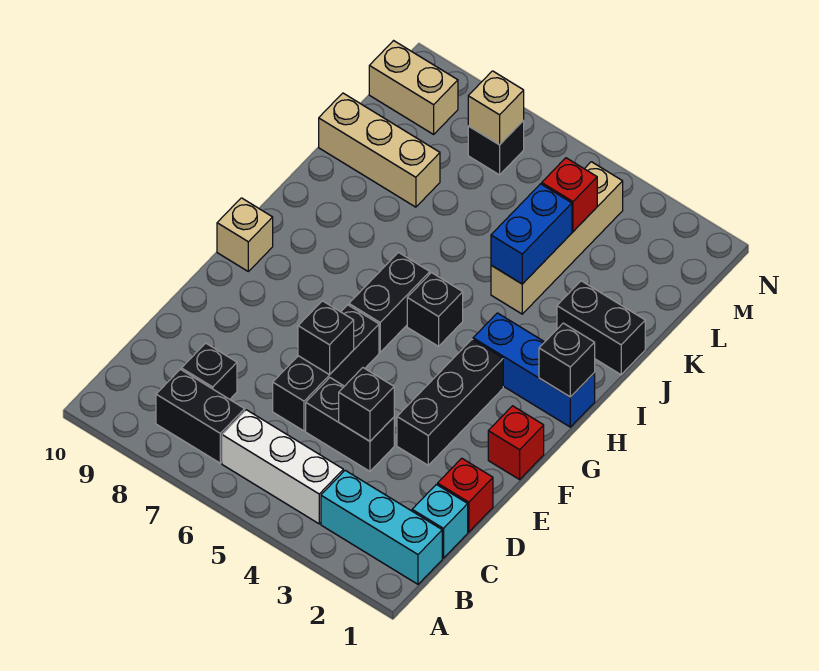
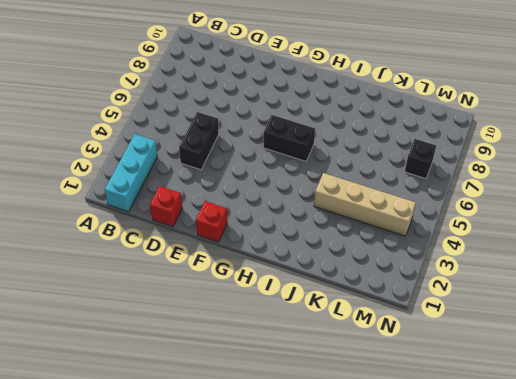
none -> white 1x3 brick [222,410,343,524]
none -> black 1x2 brick [156,369,245,463]
none -> cyan 1x1 brick [412,484,468,558]

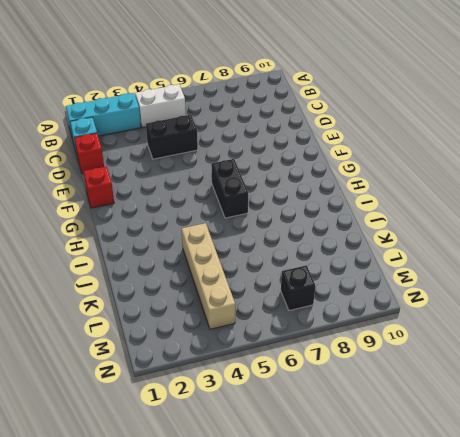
white 1x2 brick [135,84,186,128] -> white 1x3 brick [222,410,343,524]
none -> black 1x2 brick [156,369,245,463]
none -> black 1x1 brick [181,343,237,399]
none -> black 1x3 brick [273,305,379,431]

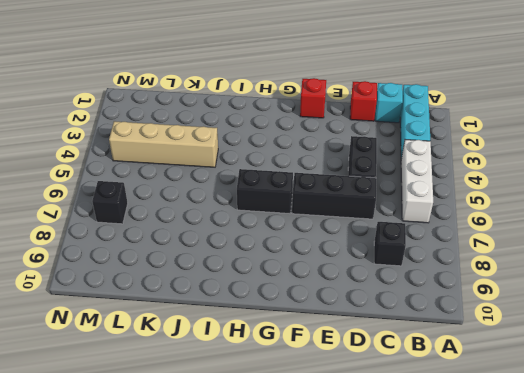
none -> black 1x2 brick [156,369,245,463]
none -> black 1x3 brick [397,339,503,465]
none -> tan 1x1 brick [217,198,273,271]

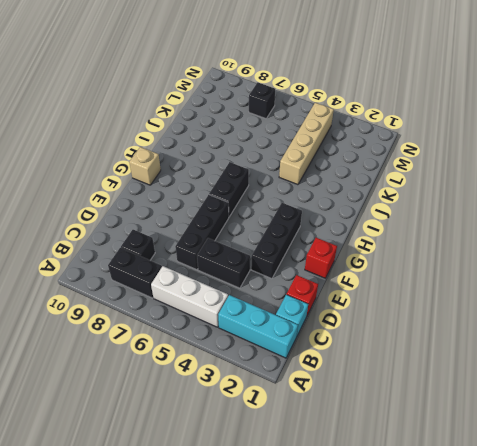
none -> blue 1x3 brick [473,313,595,427]
none -> black 1x1 brick [407,273,463,346]
none -> black 1x2 brick [557,281,645,375]

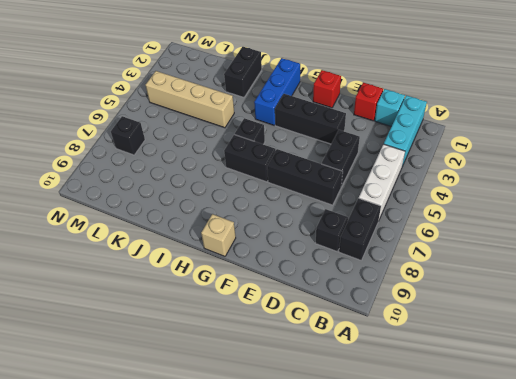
none -> tan 1x3 brick [319,93,440,207]
none -> tan 1x2 brick [369,41,458,134]
none -> black 1x1 brick [339,368,394,441]

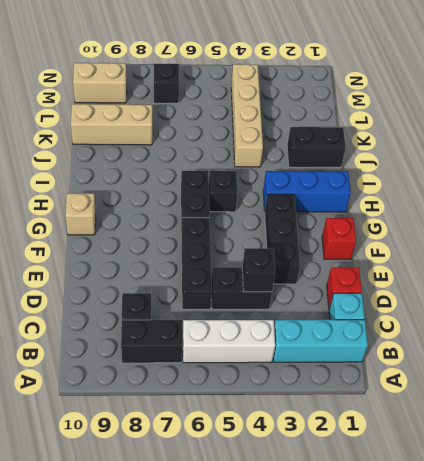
none -> black 1x1 brick [298,301,354,375]
none -> black 1x1 brick [539,323,595,397]
none -> blue 1x2 brick [491,184,572,284]

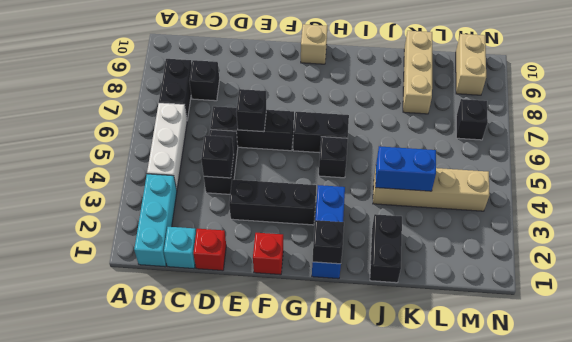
none -> red 1x1 brick [542,158,597,231]
none -> tan 1x1 brick [468,71,524,145]

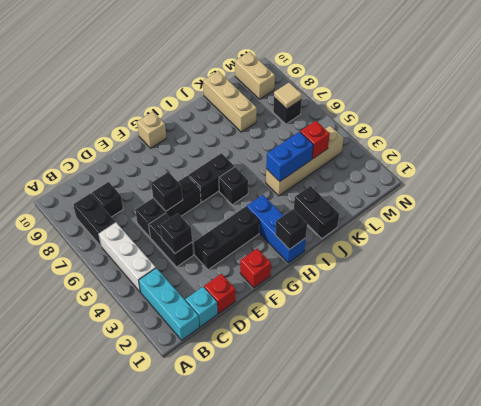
tan 1x1 tile [274,83,302,109] -> tan 1x1 brick [468,71,524,145]

